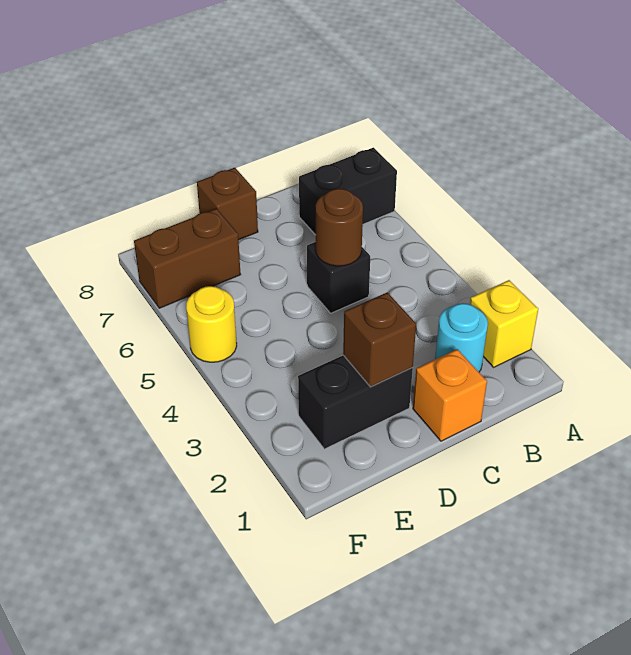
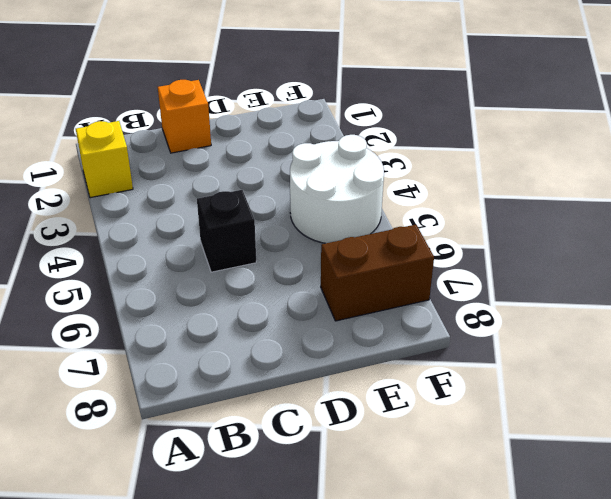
white 2x2 round brick [290,135,384,243] -> yellow 1x1 round brick [186,286,237,362]
none -> black 1x2 brick [299,148,397,235]
none -> cyan 1x1 round brick [435,303,488,372]

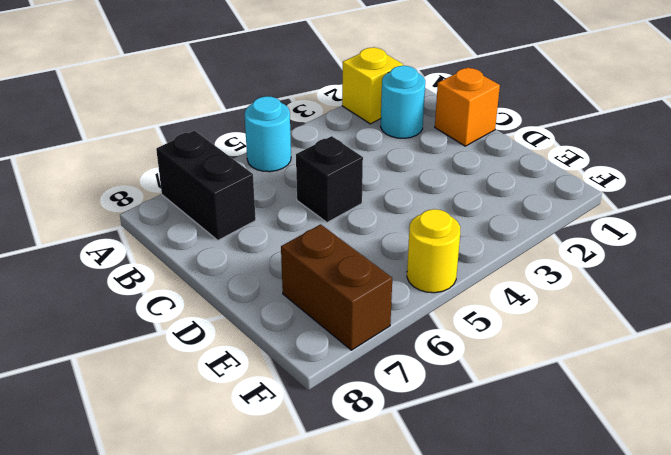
cyan 1x1 round brick [245,96,291,172] -> none
none -> black 1x2 brick [298,355,413,449]
none -> brown 1x1 brick [197,168,258,240]

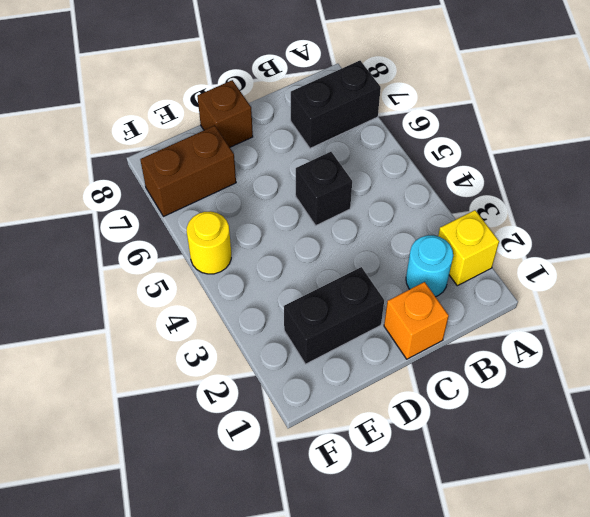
none -> brown 1x1 round brick [316,189,363,266]
none -> brown 1x1 brick [343,292,416,387]

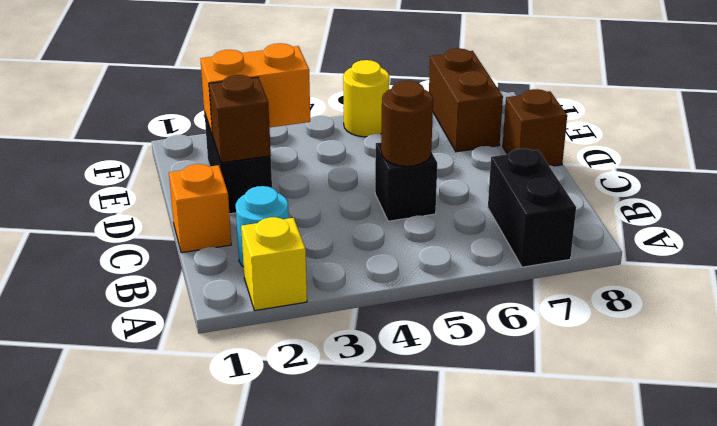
orange 1x2 brick [200,43,310,135] -> none

